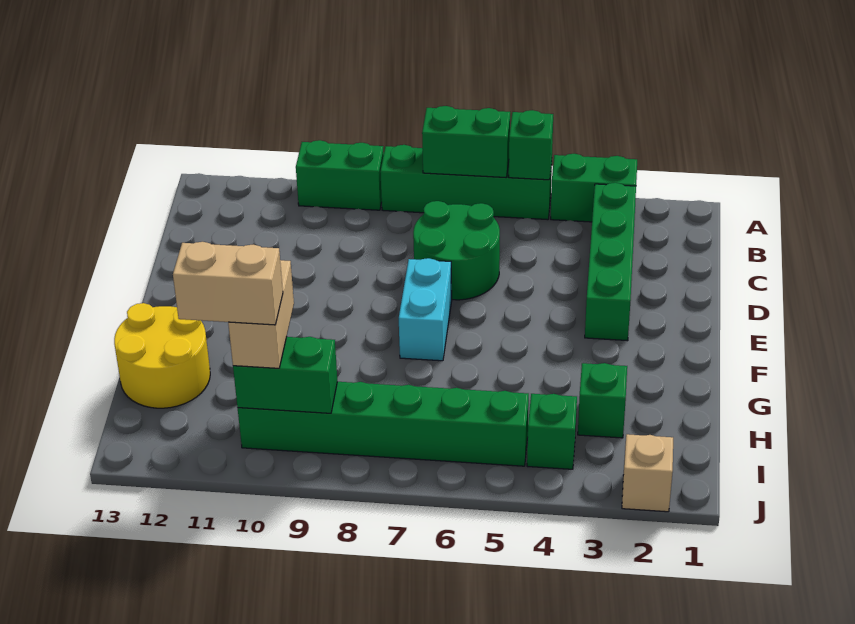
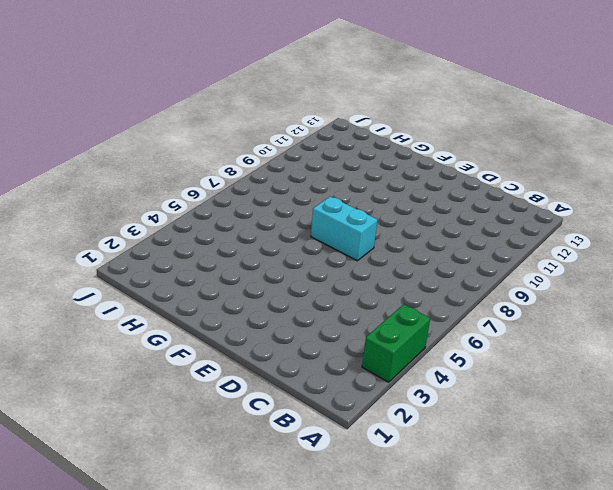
none -> green 1x4 brick [380,145,552,220]
none -> green 1x2 brick [296,140,384,210]
none -> green 1x4 brick [585,183,636,341]

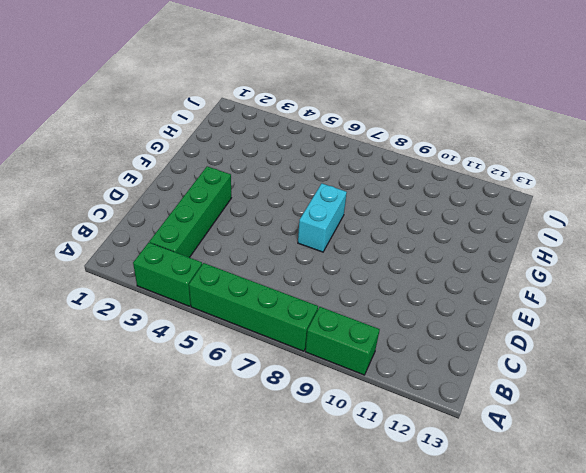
none -> green 2x2 round brick [413,201,500,300]
none -> yellow 2x2 round brick [114,303,210,408]
none -> green 1x1 brick [578,363,627,438]

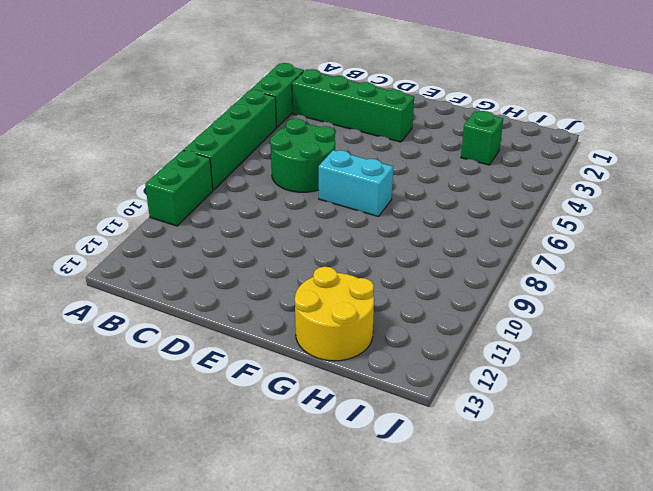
none -> green 1x1 brick [527,394,577,469]
none -> green 1x6 brick [238,382,529,466]
none -> tan 1x1 brick [622,434,673,512]

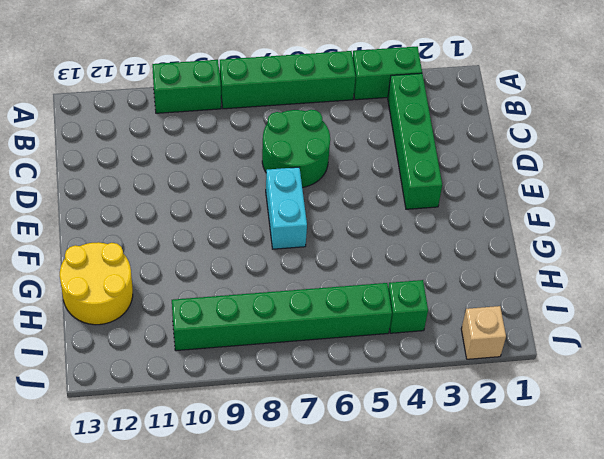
none -> green 1x1 brick [578,363,627,438]
none -> green 1x1 brick [509,110,553,180]
none -> green 1x2 brick [422,106,510,177]

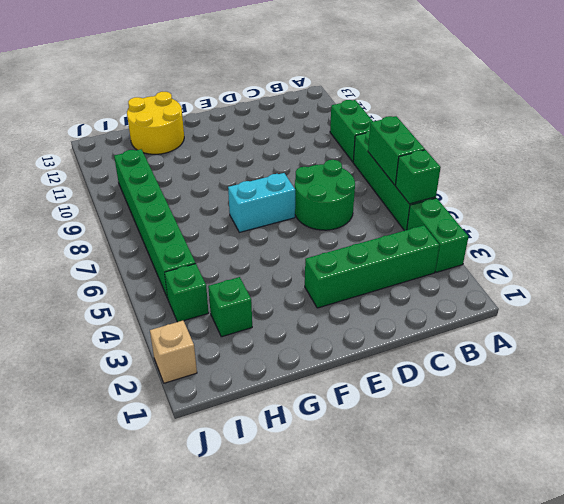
none -> green 1x2 brick [233,337,337,413]
none -> tan 1x2 brick [228,260,294,368]
none -> tan 1x2 brick [173,242,283,325]

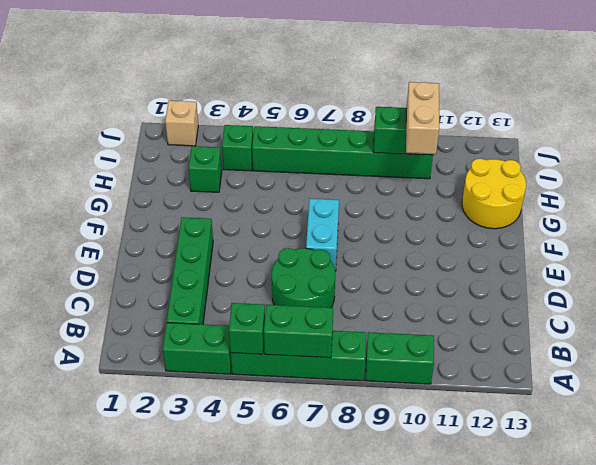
none -> tan 1x2 brick [173,242,283,325]

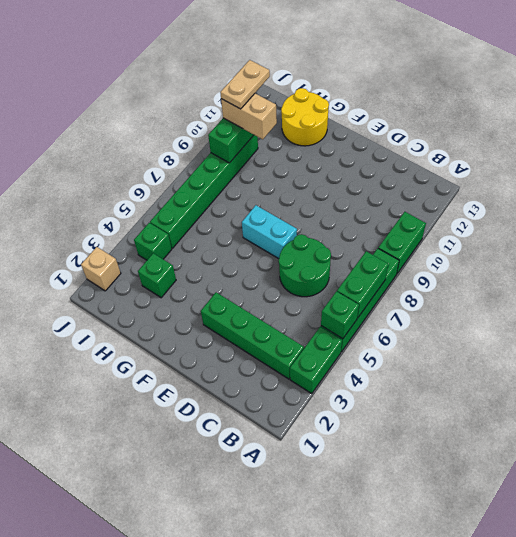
tan 1x2 plate [220,60,270,109] -> tan 1x2 brick [173,242,283,325]

